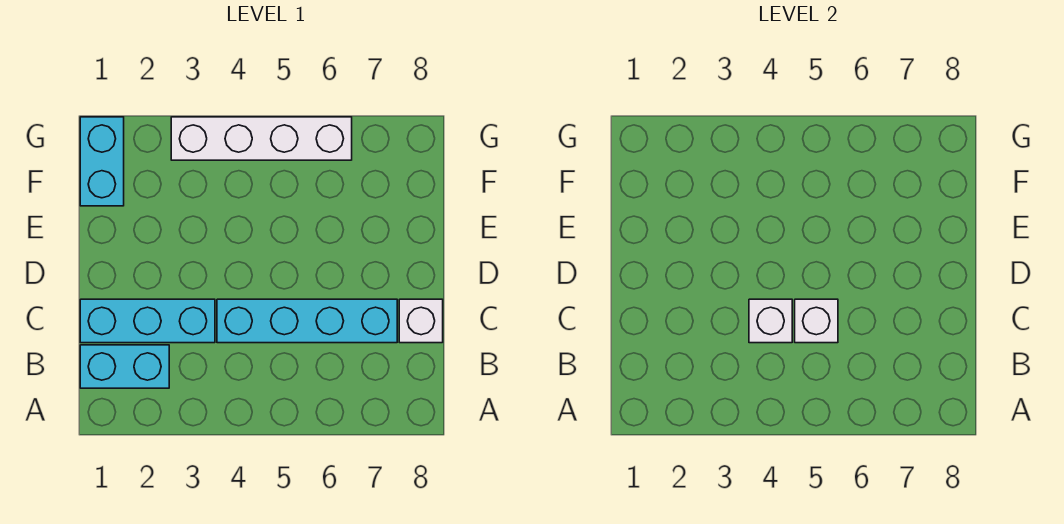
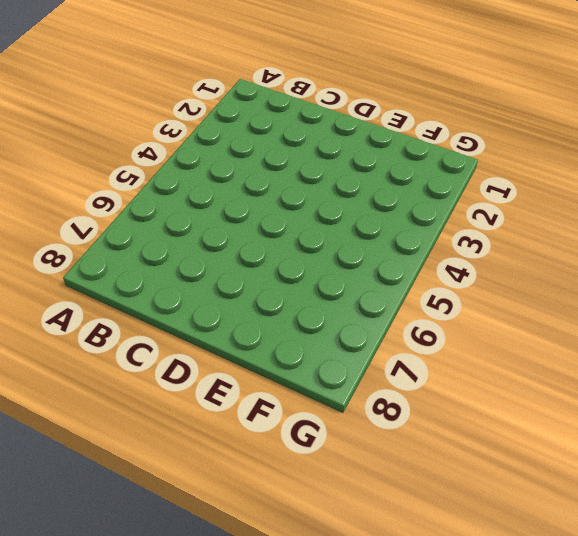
none -> cyan 1x2 brick [80,345,169,388]
none -> cyan 1x3 brick [80,299,215,343]

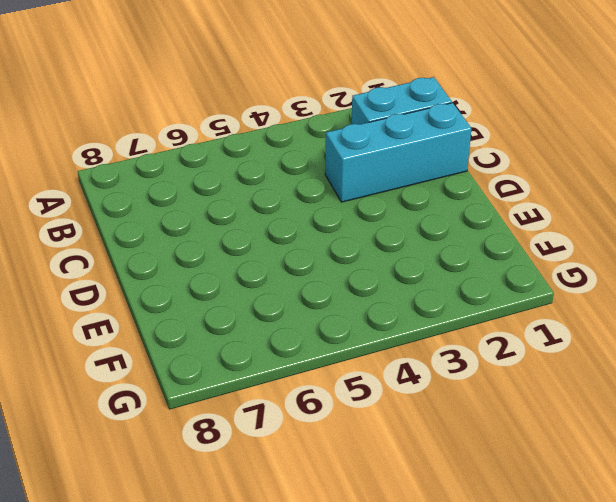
none -> cyan 1x4 brick [217,299,397,343]
none -> white 1x1 brick [399,299,443,343]

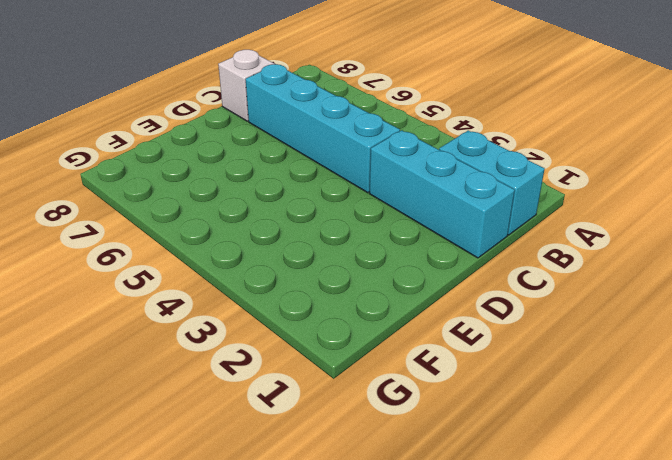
none -> cyan 1x2 brick [80,117,124,206]
none -> white 1x4 brick [171,117,352,160]

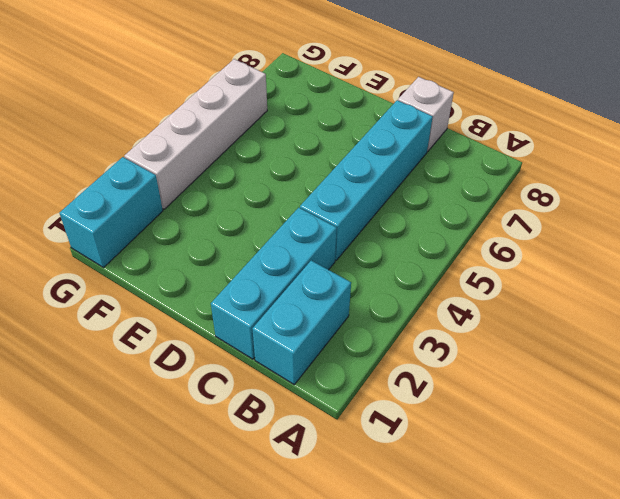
cyan 1x2 brick [60,157,163,268] -> cyan 1x2 brick turned to [80,117,124,206]
none -> white 1x1 brick [749,299,792,343]
none -> white 1x1 brick [795,299,838,343]

